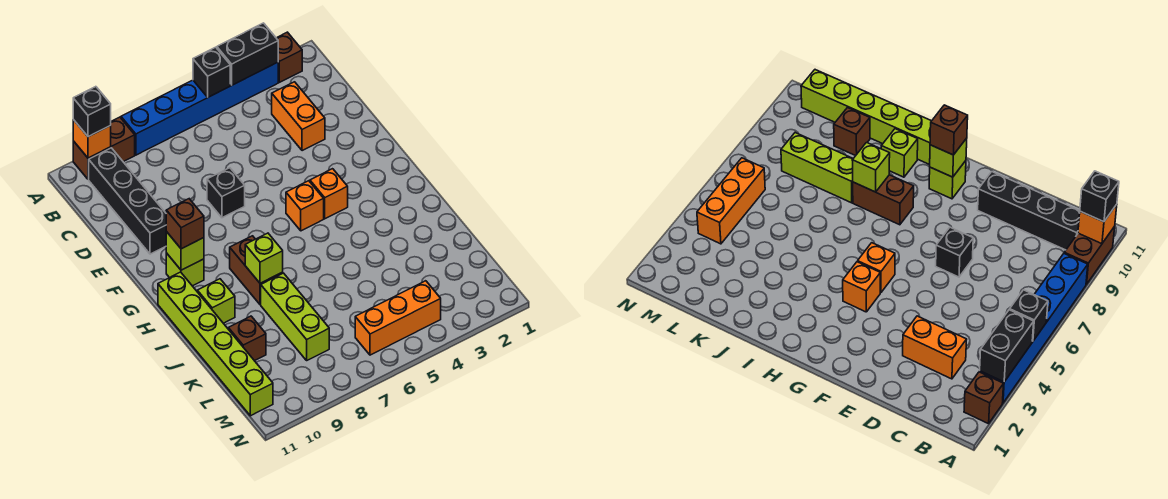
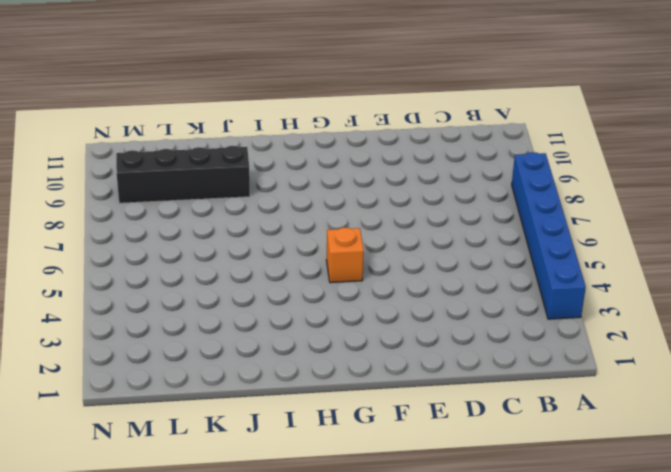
black 1x4 brick [116,146,250,203] -> black 1x4 brick moved to [89,148,166,254]
none -> brown 1x1 brick [277,32,302,82]
none -> brown 1x2 brick [73,117,135,179]
none -> orange 1x2 brick [272,82,325,151]

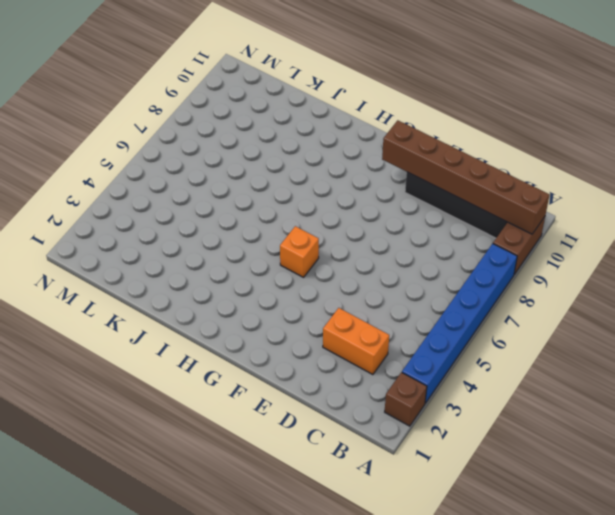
brown 1x6 brick [382,120,549,234] -> orange 1x1 brick [73,120,111,158]
none -> black 1x1 brick [207,168,245,218]
none -> orange 1x1 brick [310,169,348,219]
none -> lime 1x1 brick [166,253,204,286]

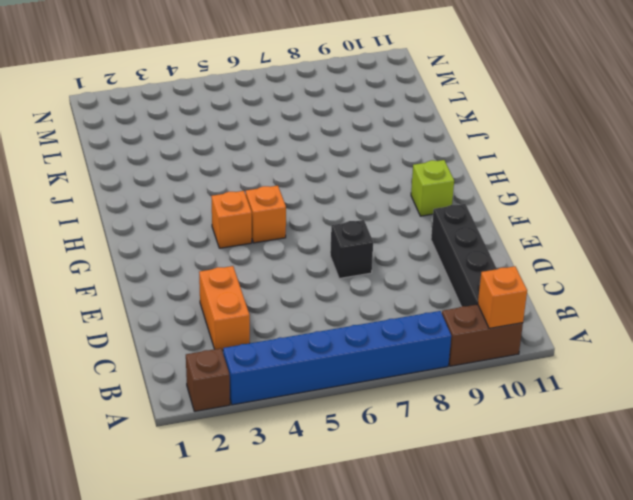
none -> brown 1x2 brick [230,236,283,305]
none -> lime 1x6 brick [158,272,273,416]
none -> lime 1x1 brick [197,279,235,323]

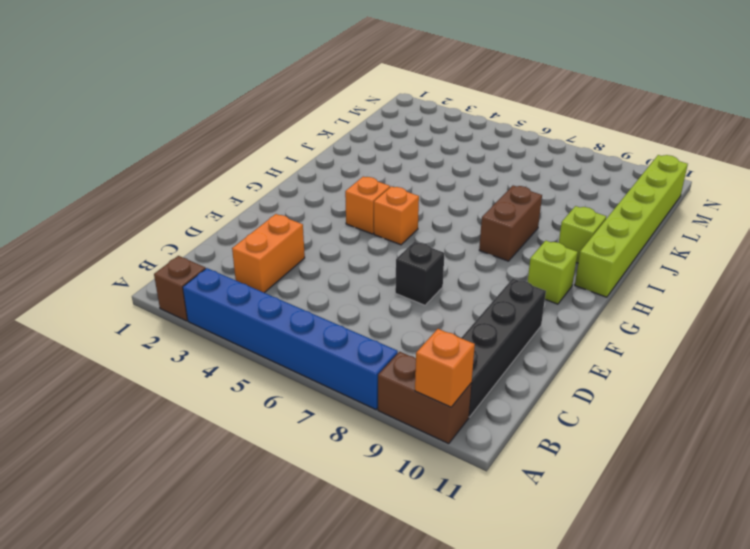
none -> lime 1x3 brick [261,273,329,360]
none -> brown 1x1 brick [228,316,266,361]
none -> orange 1x3 brick [355,281,441,355]

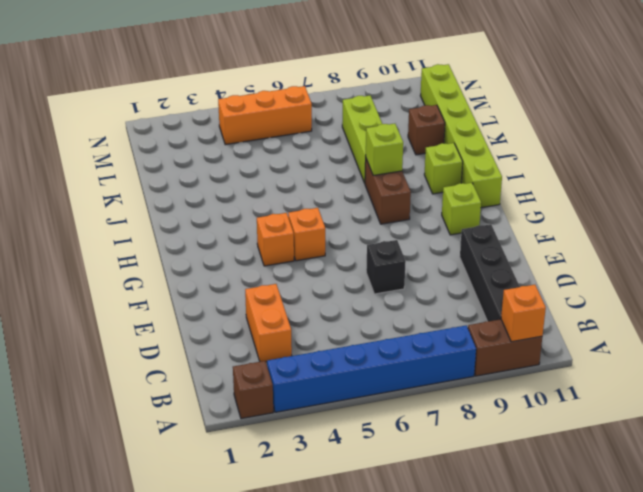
none -> black 1x2 brick [217,23,278,85]
none -> black 1x1 brick [193,47,230,97]
none -> lime 1x1 brick [166,232,204,270]

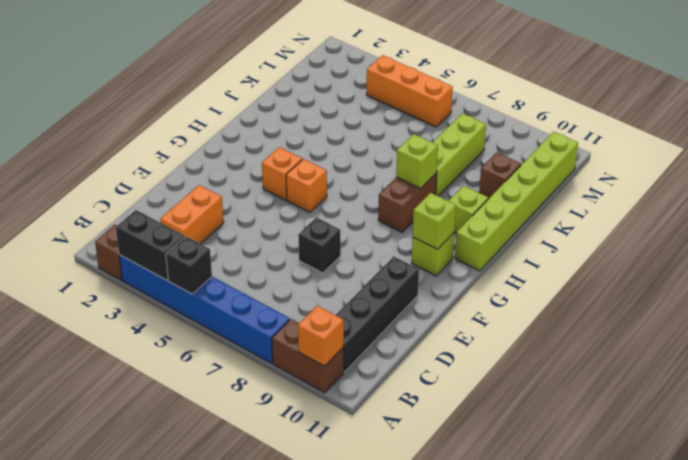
none -> black 1x1 brick [73,87,111,137]
none -> brown 1x1 brick [166,199,204,249]

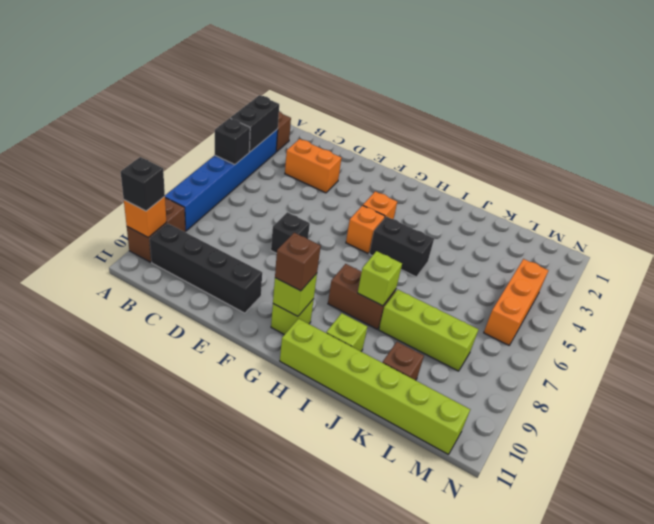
black 1x2 brick [369,217,434,277] -> none

